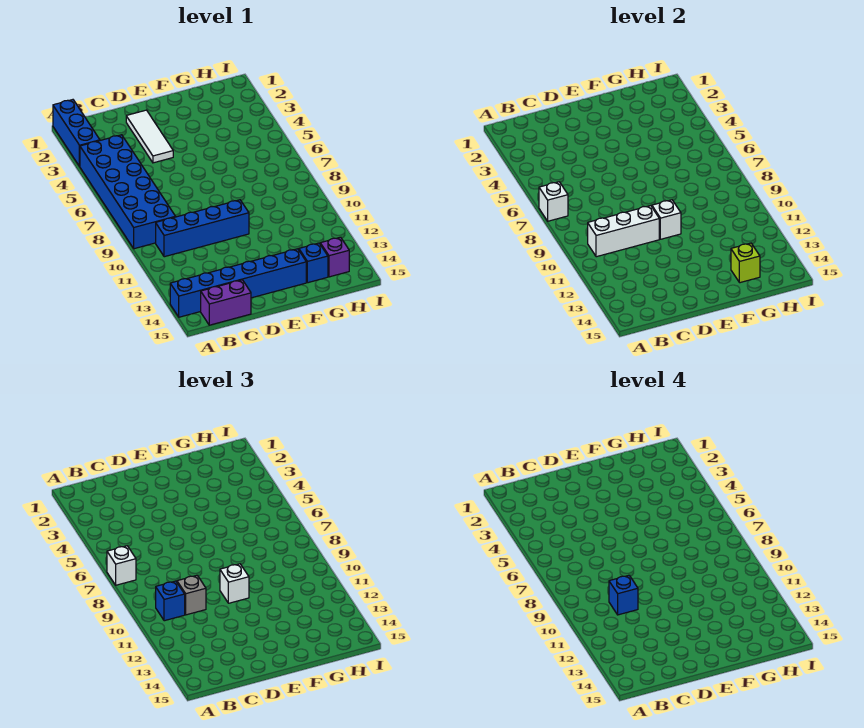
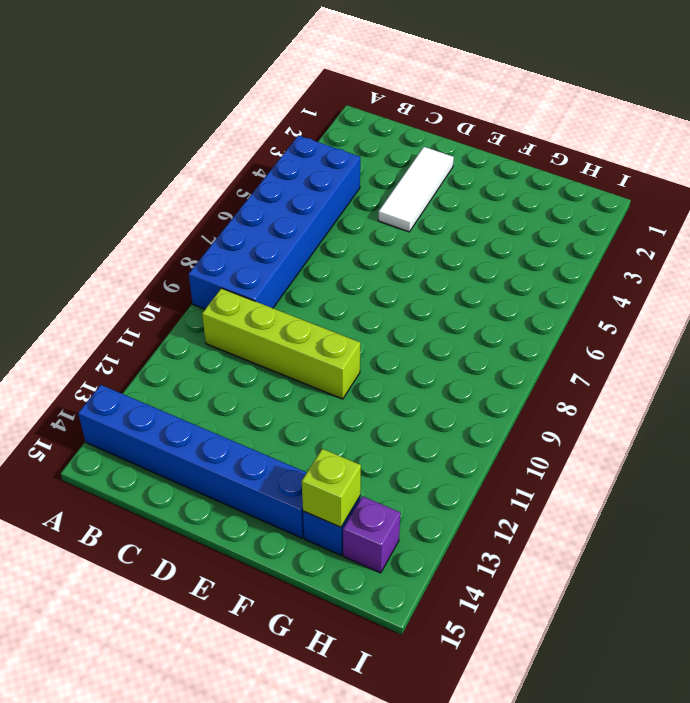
lime 1x4 brick [202,288,360,399] -> blue 1x4 brick [156,200,249,257]
none -> blue 1x3 brick [53,100,100,166]
none -> purple 1x2 brick [201,280,251,325]
none -> white 1x1 brick [539,182,568,221]

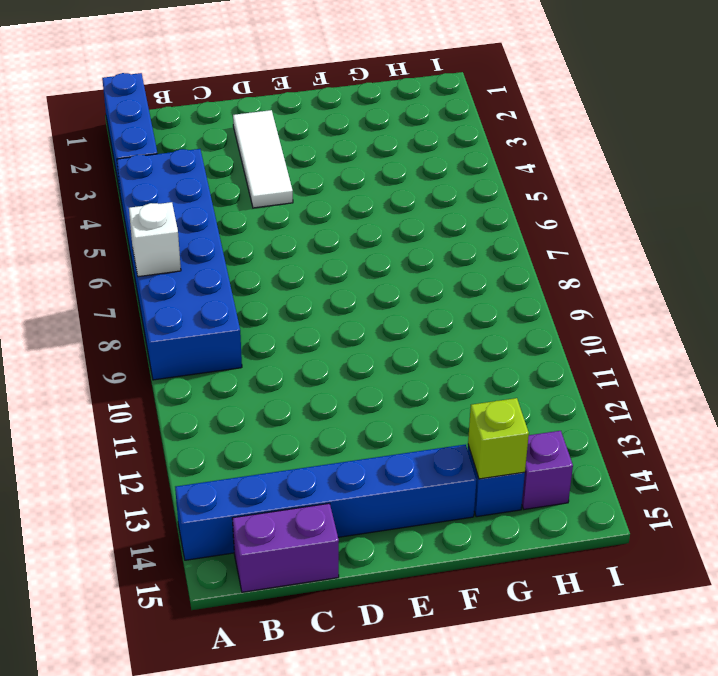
none -> blue 1x4 brick [156,200,249,257]
none -> white 1x3 brick [588,206,659,257]
none -> white 1x1 brick [652,200,681,239]

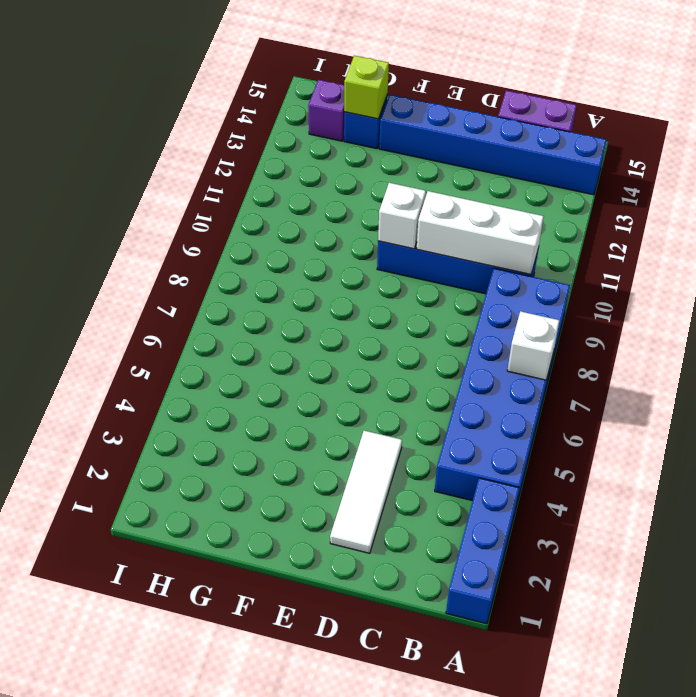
none -> white 1x1 brick [107,546,136,585]
none -> blue 1x1 brick [156,581,185,621]
none -> grey 1x1 brick [177,575,206,615]

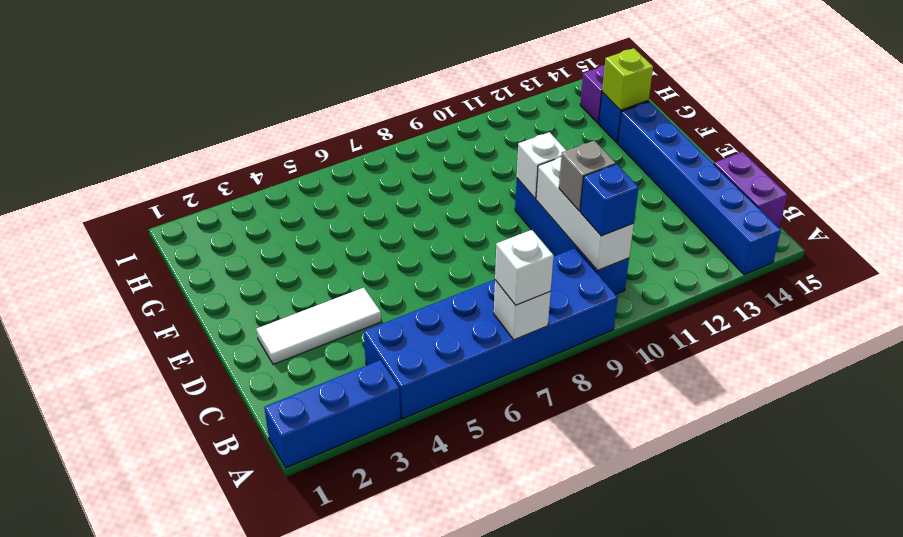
none -> white 1x1 brick [220,564,249,603]
none -> blue 1x1 brick [609,575,638,615]

